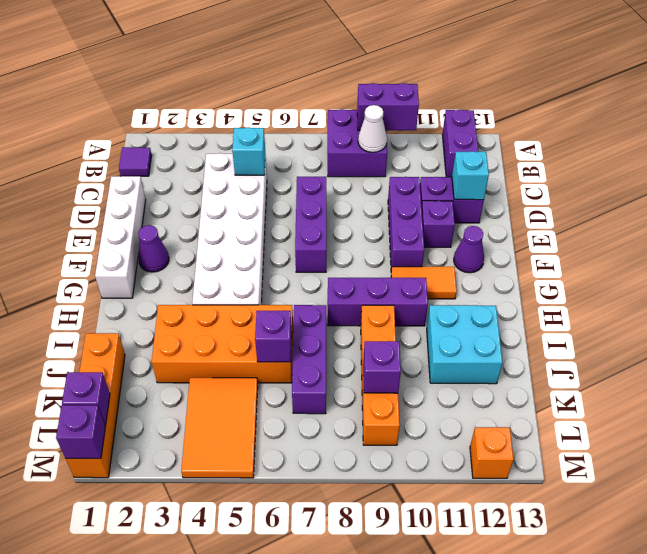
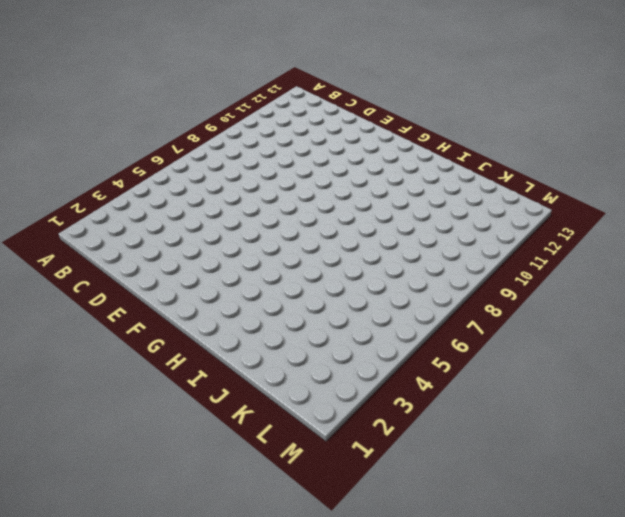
none -> purple 2x2 brick [328,109,387,177]
none -> purple 1x2 brick [442,109,478,177]
none -> purple 1x1 tile [119,147,152,177]

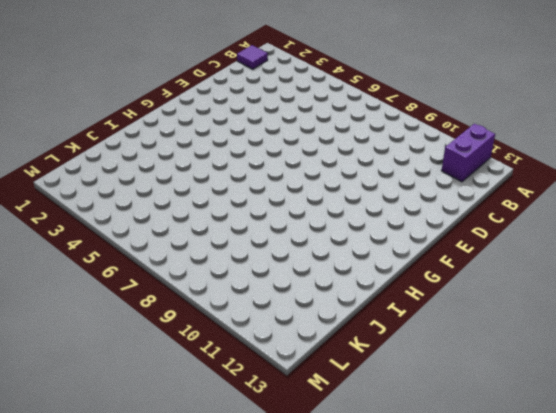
none -> purple 2x2 brick [328,109,387,177]
none -> white 2x6 brick [192,153,267,305]
none -> white 1x4 brick [95,176,146,298]

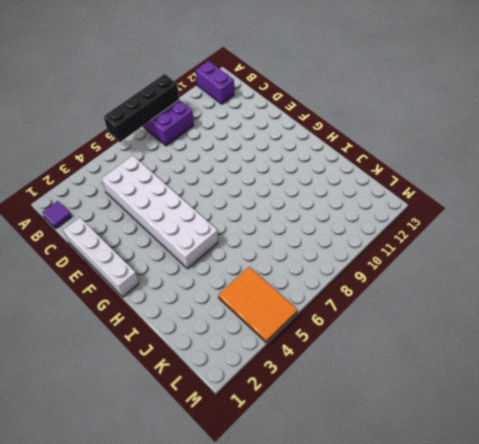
black 1x4 brick [103,74,179,142] -> purple 1x2 brick [357,83,419,130]
none -> purple 1x3 brick [295,177,326,272]
none -> purple 1x3 brick [388,177,424,271]
none -> purple 1x2 brick [420,177,484,223]

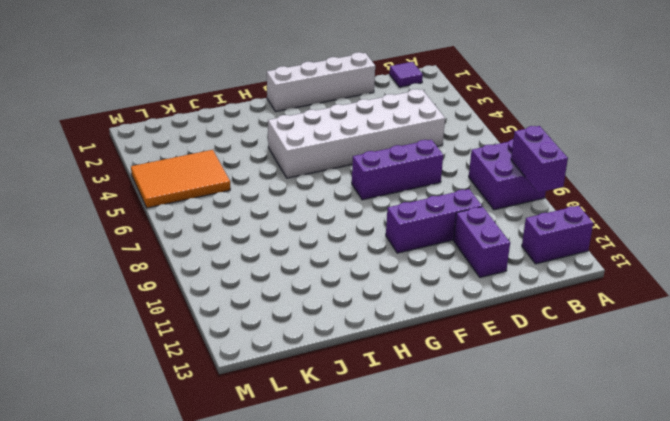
none -> purple 1x1 brick [421,201,455,247]
none -> purple 1x1 cone [138,225,169,272]
none -> purple 1x1 cone [454,226,484,273]

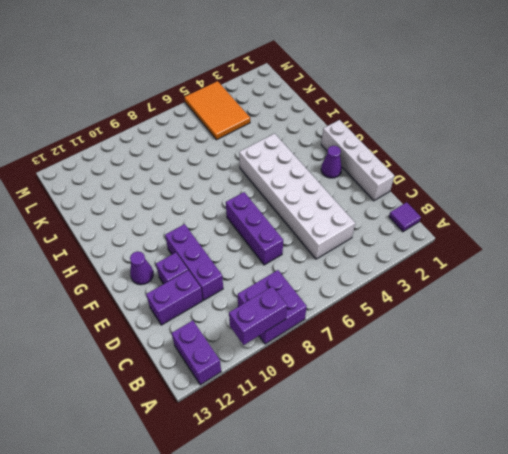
none -> orange 1x2 tile [391,267,457,299]
none -> purple 1x3 brick [328,278,428,326]
none -> orange 2x4 brick [152,305,293,383]

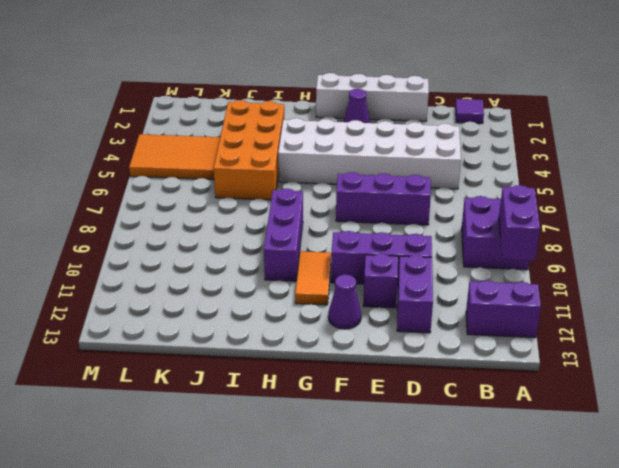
none -> purple 1x3 brick [292,305,326,414]
none -> orange 1x4 brick [361,305,400,445]
none -> cyan 2x2 brick [427,305,503,384]

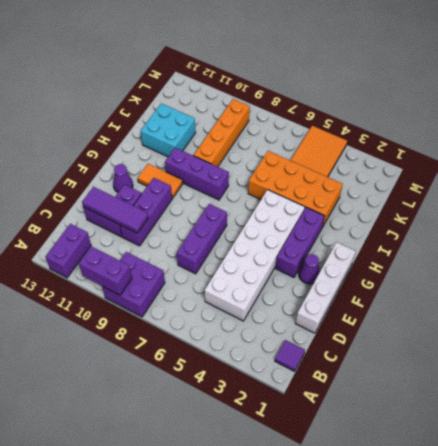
purple 1x3 tile [82,187,149,233] -> cyan 1x1 brick [452,151,489,200]
purple 1x3 brick [275,207,325,278] -> purple 1x3 brick moved to [292,305,326,414]
none -> orange 1x4 brick [66,333,125,478]
none -> orange 1x1 brick [470,427,514,478]
none -> white 1x1 cone [358,105,387,152]

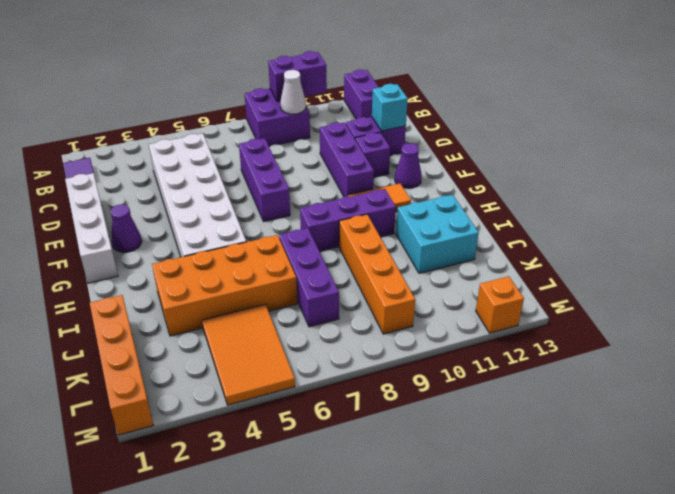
none -> cyan 1x1 brick [232,127,265,175]
none -> purple 1x1 brick [255,311,292,362]
none -> purple 1x1 brick [363,341,401,393]

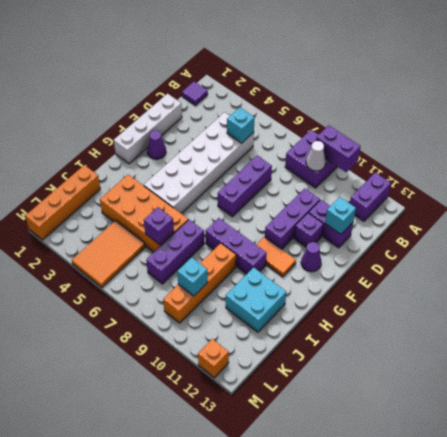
cyan 1x1 brick [177,257,208,296] -> purple 1x1 brick [363,341,401,393]
none -> purple 1x1 brick [62,372,110,425]
none -> purple 1x1 brick [56,405,106,458]

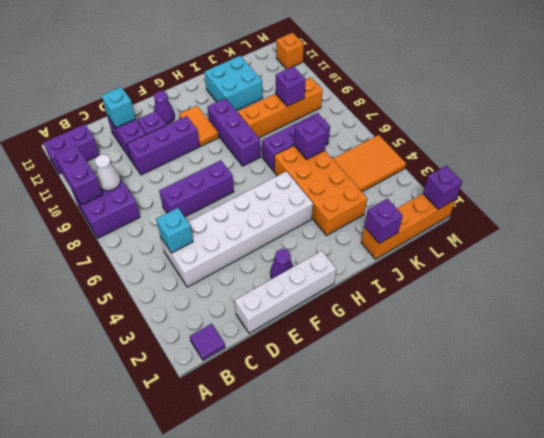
purple 1x1 brick [364,199,403,243] -> purple 1x1 brick moved to [62,372,110,425]

